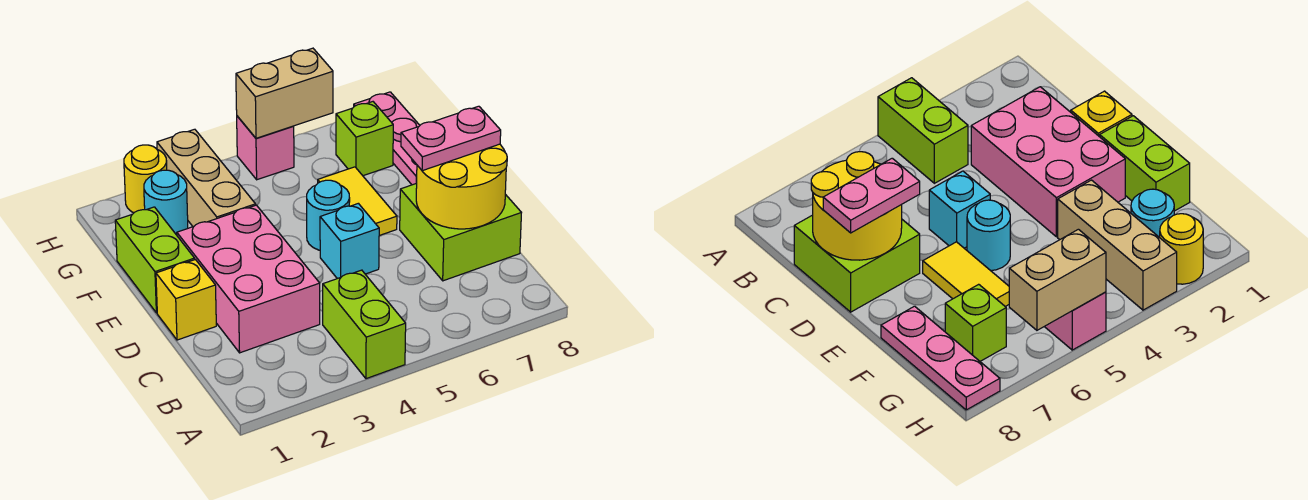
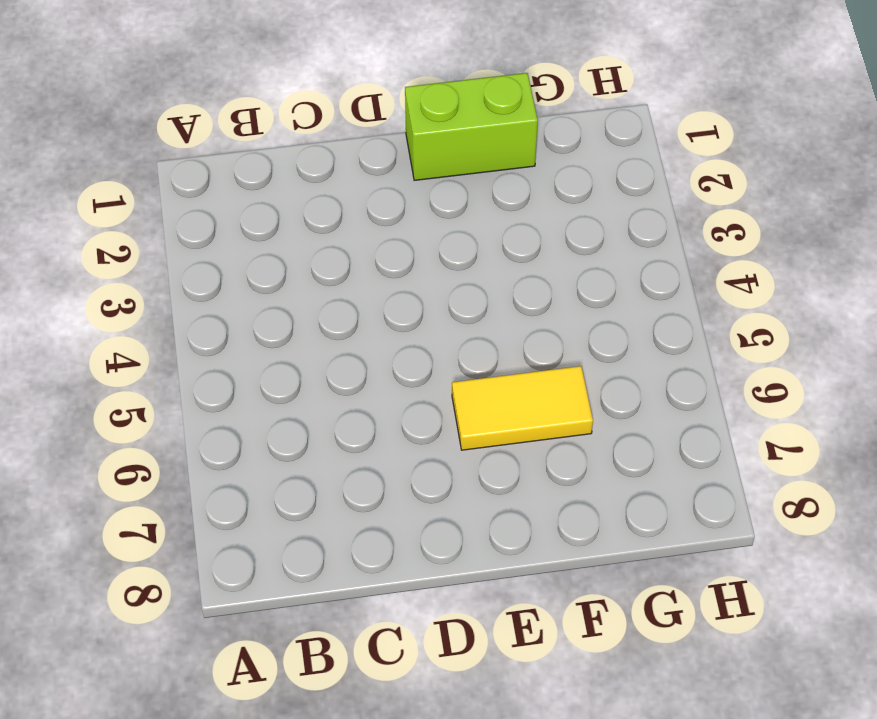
none -> lime 1x2 brick [323,270,406,379]
none -> pink 2x3 brick [177,205,320,353]
none -> lime 2x2 brick [400,183,521,281]

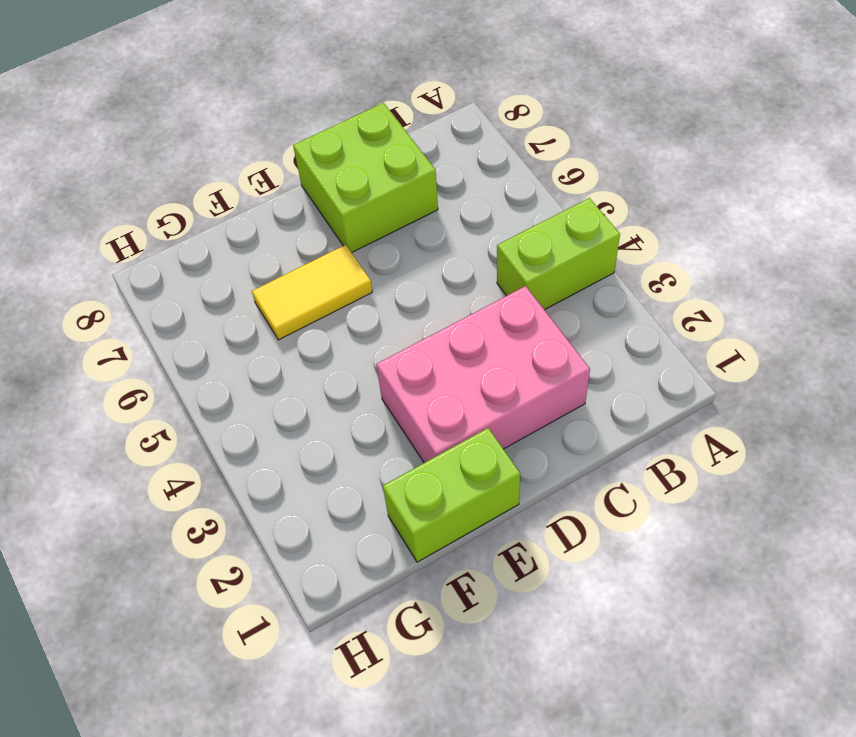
none -> yellow 1x1 brick [156,260,216,340]
none -> cyan 1x1 brick [320,203,379,279]
none -> cyan 1x1 round brick [307,180,350,250]

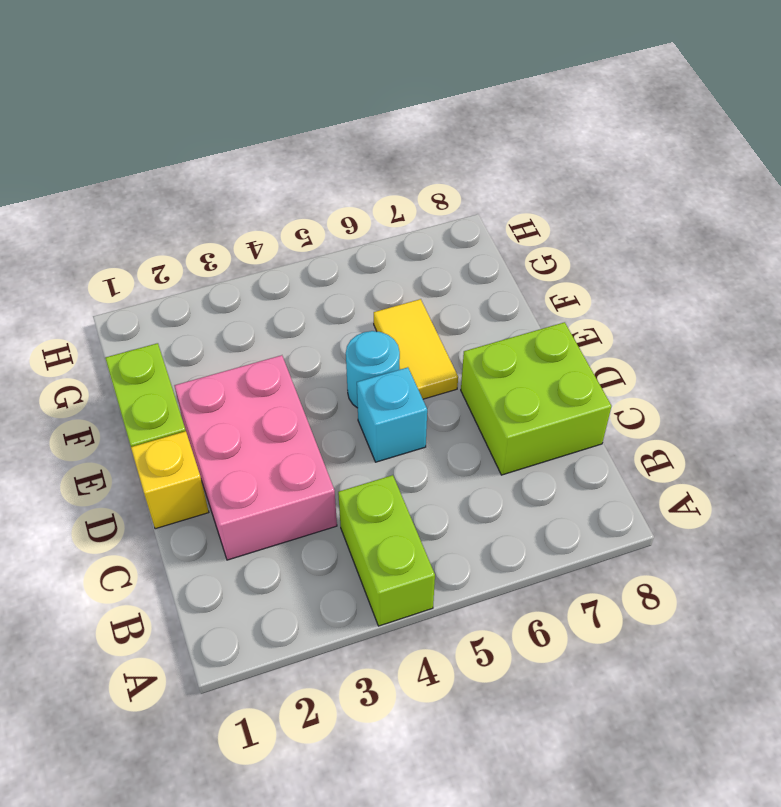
none -> tan 1x3 brick [157,129,256,227]
none -> pink 1x3 plate [354,92,420,185]
none -> cyan 1x1 round brick [144,170,188,235]

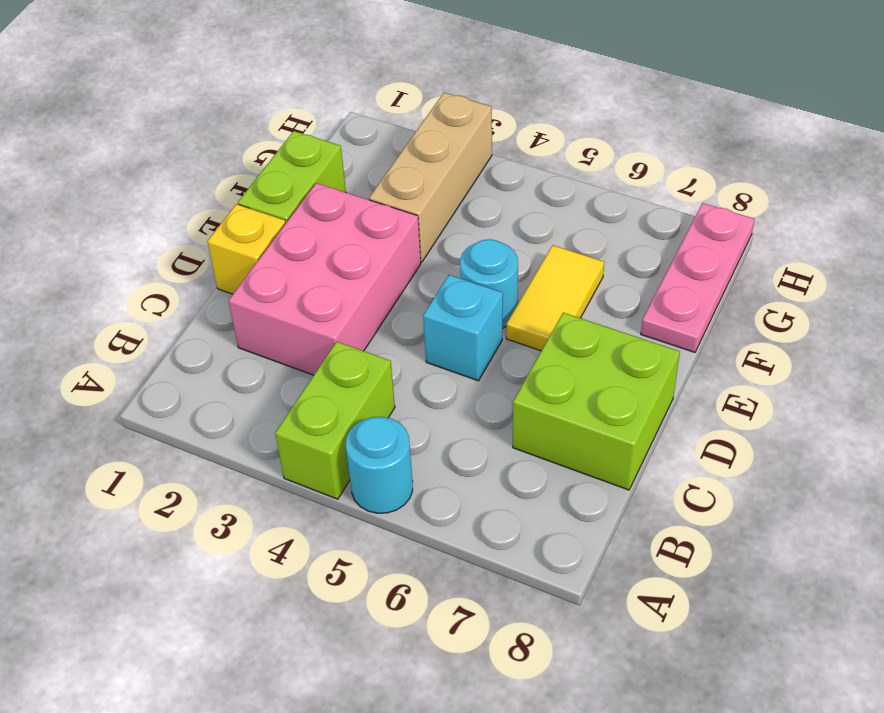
cyan 1x1 round brick [346,417,413,513] -> cyan 1x1 round brick moved to [144,170,188,235]
none -> lime 1x1 brick [336,102,393,176]
none -> yellow 1x1 round brick [124,145,167,213]
none -> pink 1x1 brick [237,116,294,180]

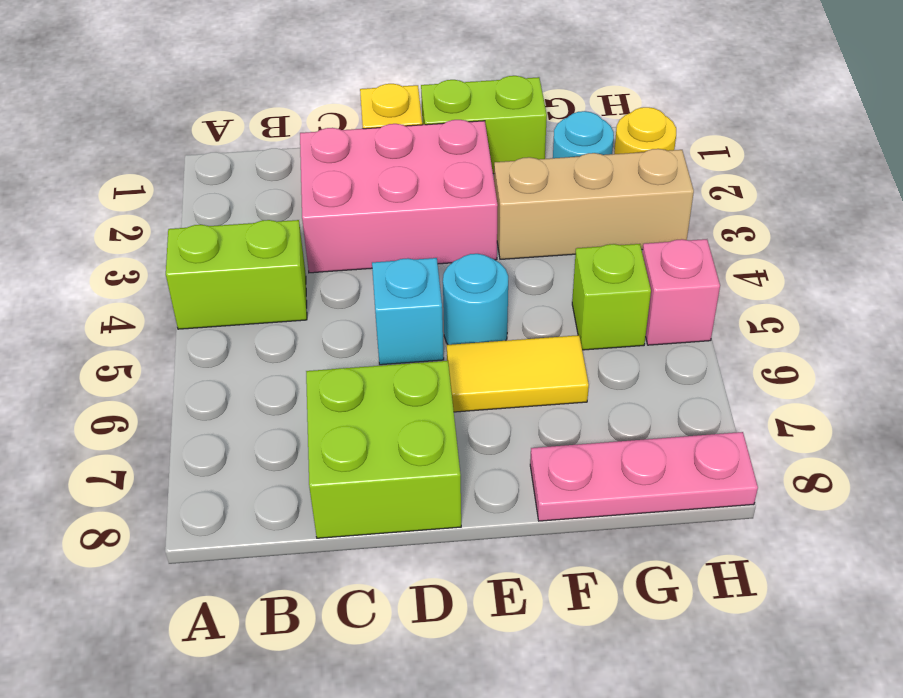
lime 1x1 brick [572,244,651,350] -> lime 1x1 brick moved to [336,102,393,176]
none -> yellow 2x2 round brick [416,144,507,229]
none -> tan 1x2 brick [236,48,333,138]
none -> pink 1x2 plate [401,106,501,171]

